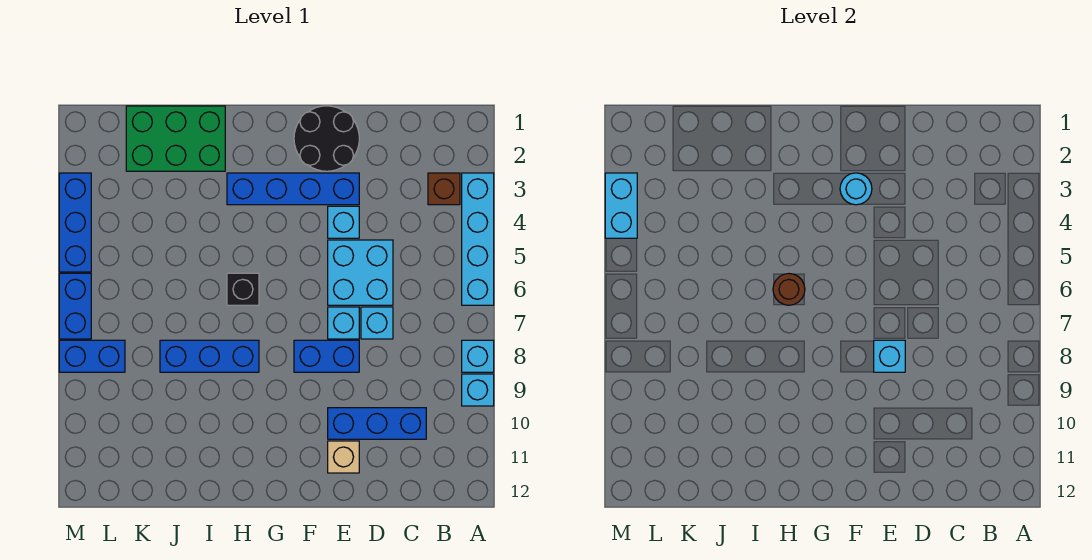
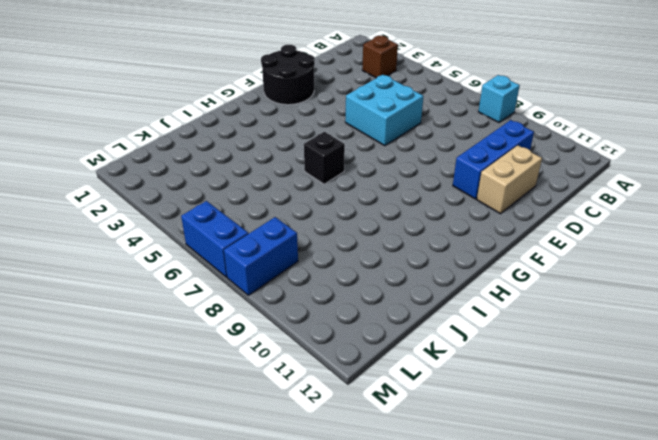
tan 1x2 brick [477,145,542,214] -> tan 1x1 brick [328,441,359,473]
none -> cyan 1x4 brick [462,173,494,305]
none -> cyan 1x1 brick [462,374,494,406]
none -> cyan 1x1 brick [361,307,393,339]

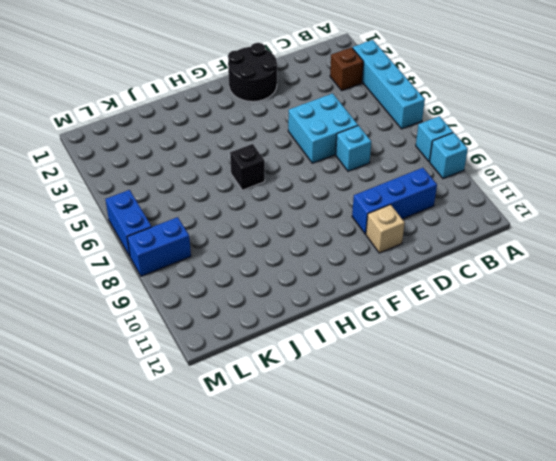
none -> blue 1x4 brick [227,173,359,205]
none -> cyan 1x1 brick [328,206,359,238]
none -> cyan 1x1 brick [328,307,359,339]

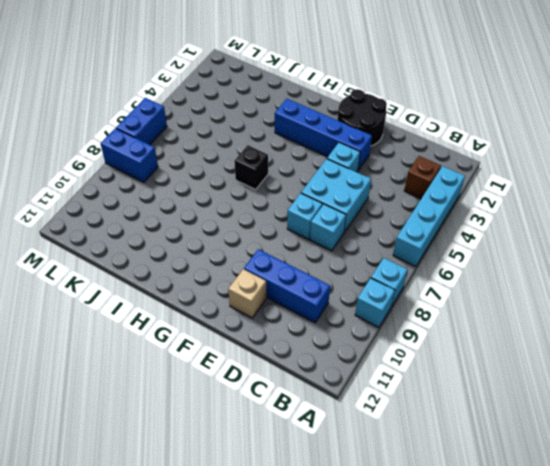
none -> blue 1x2 brick [294,340,359,372]
none -> blue 1x3 brick [160,340,259,372]
none -> green 2x3 brick [126,106,225,171]

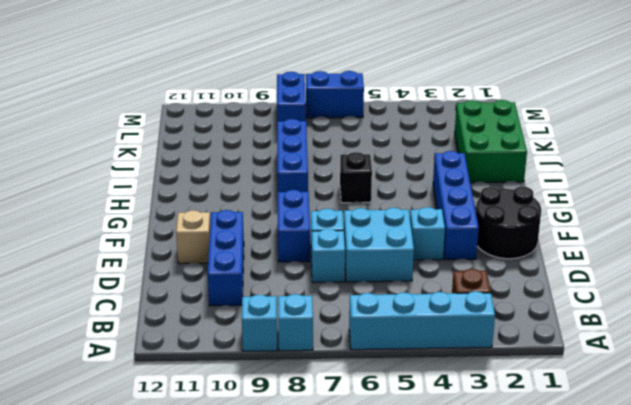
none -> blue 1x3 brick [59,173,91,272]
none -> cyan 1x1 brick [874,340,905,372]
none -> cyan 1x1 round brick [840,173,872,205]

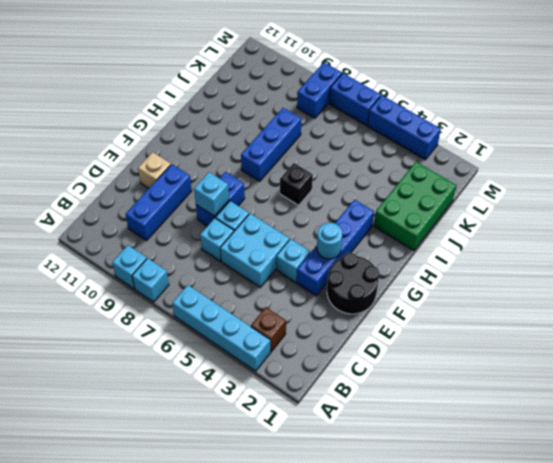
none -> brown 1x1 round brick [773,274,805,305]
none -> cyan 1x2 brick [605,173,637,238]

